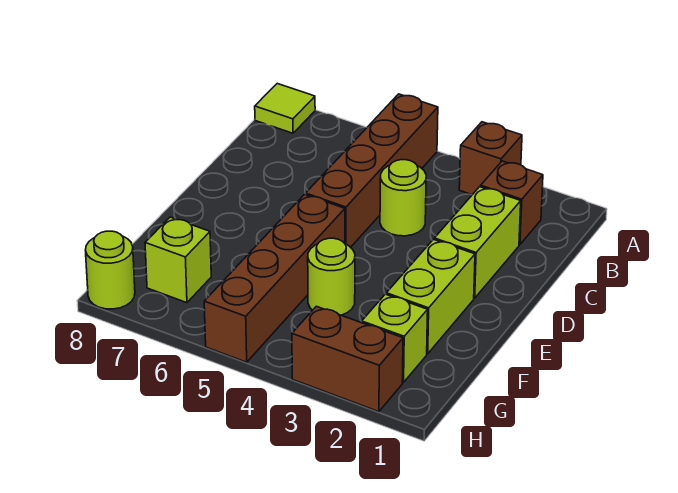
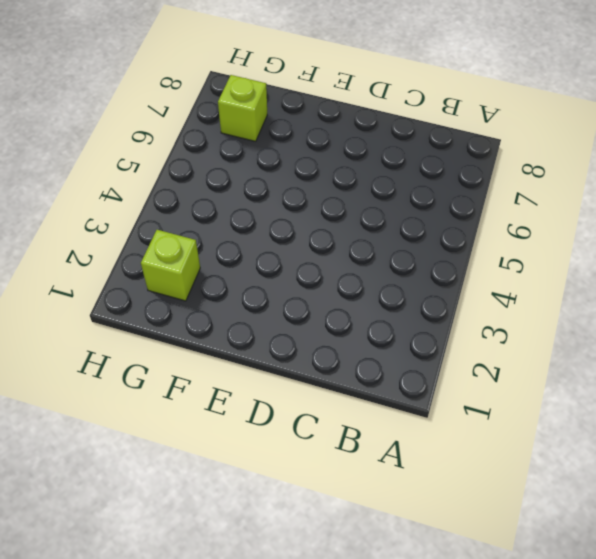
none -> brown 1x1 brick [459,122,522,195]
none -> brown 1x4 brick [306,94,438,247]
none -> lime 1x1 tile [255,83,315,133]

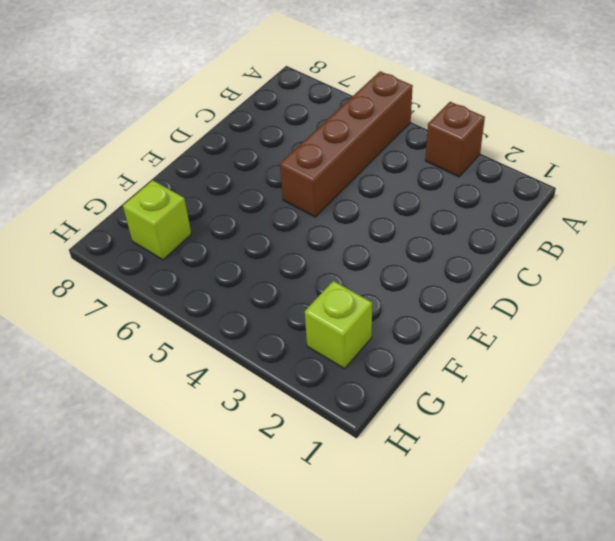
none -> lime 1x1 tile [255,83,315,133]
none -> brown 1x1 brick [481,161,543,245]
none -> lime 1x2 brick [434,187,521,298]

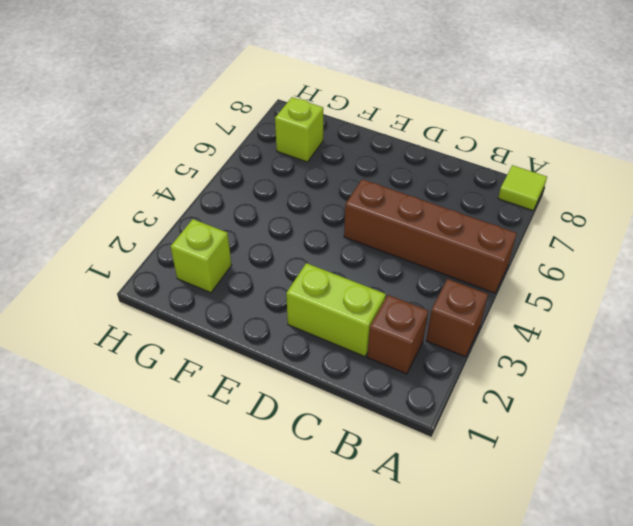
none -> lime 1x1 round brick [380,160,426,236]
none -> lime 1x2 brick [386,240,475,354]
none -> brown 1x4 brick [204,194,345,362]

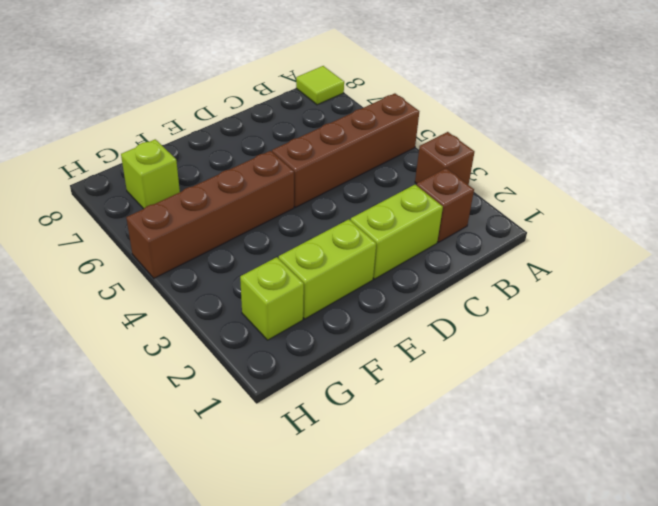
none -> lime 1x1 round brick [380,160,426,236]
none -> lime 1x1 round brick [308,238,355,315]
none -> brown 1x2 brick [292,306,403,412]

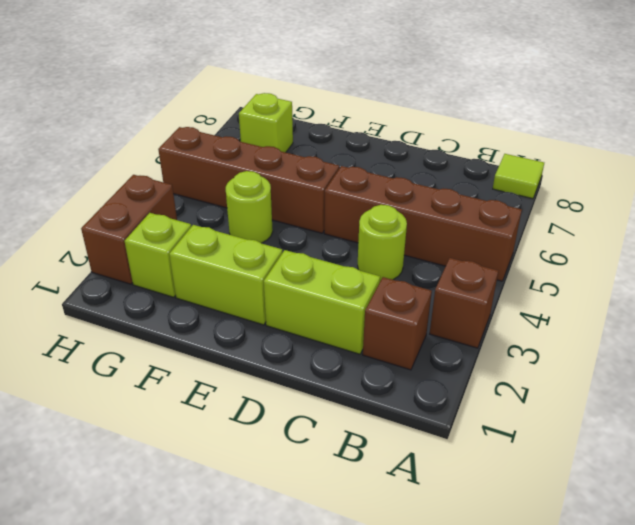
none -> lime 1x1 round brick [85,231,135,309]

